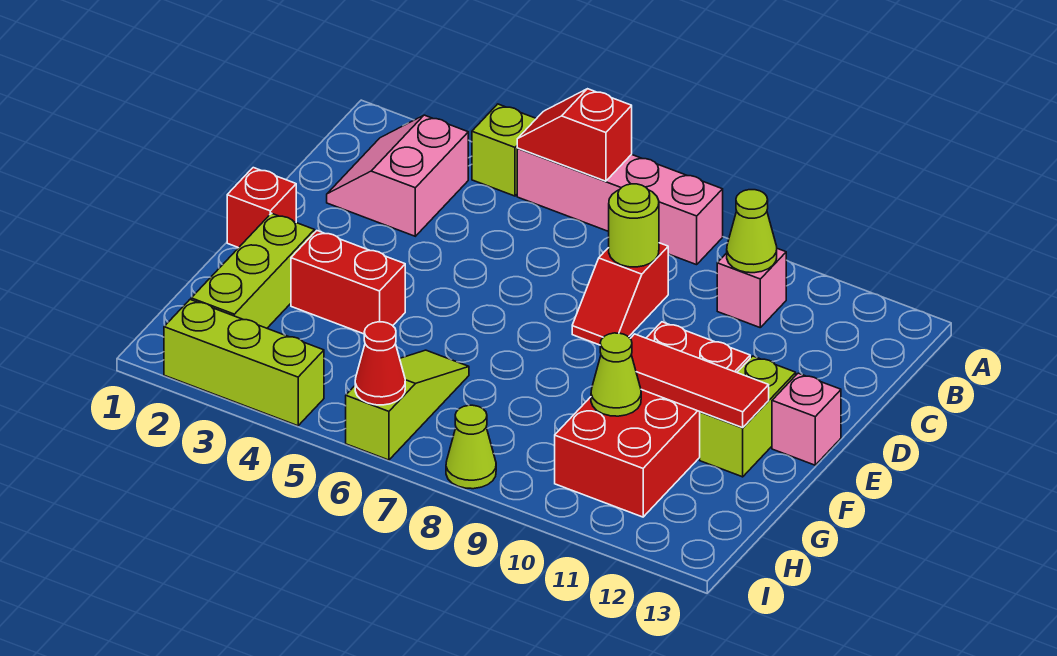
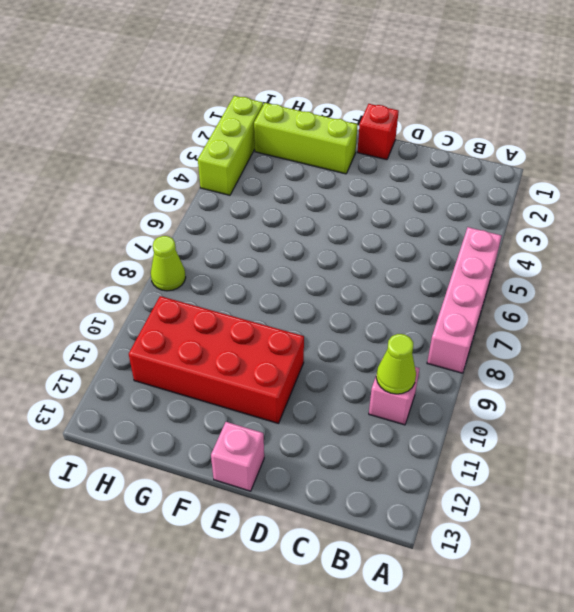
none -> lime 1x1 brick [472,104,536,196]
none -> pink 2x2 slope [327,115,468,236]
none -> red 1x2 slope [572,243,668,345]

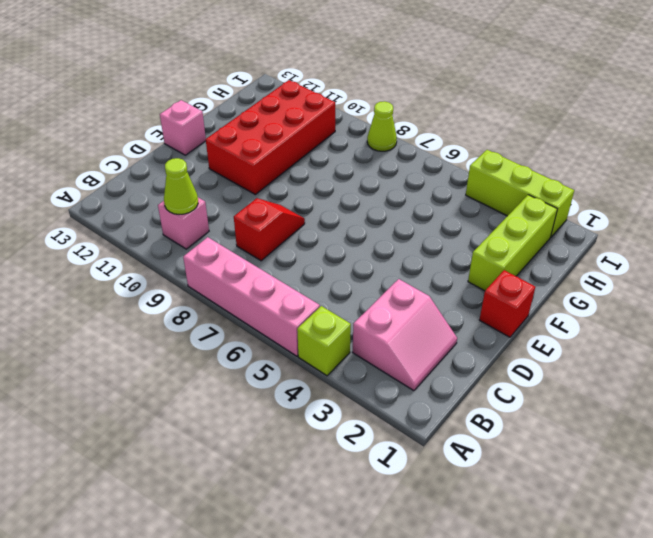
none -> lime 1x2 brick [700,356,796,477]
none -> red 1x2 brick [291,231,405,334]
none -> lime 1x3 slope [346,350,469,460]

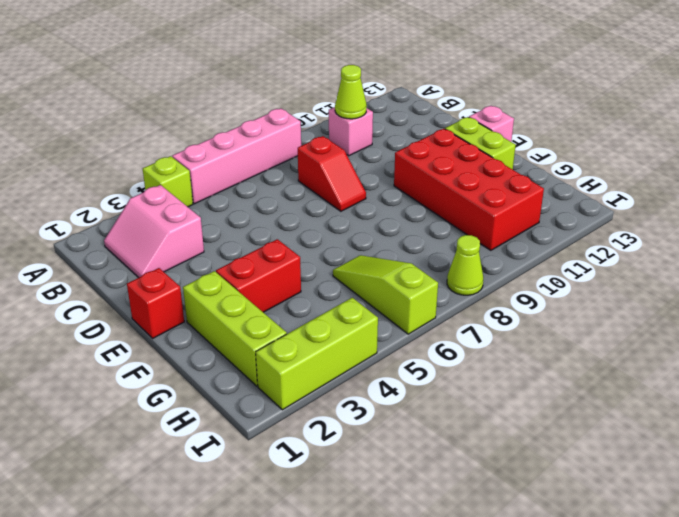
none -> red 1x2 slope [517,89,632,181]
none -> lime 1x1 round brick [609,184,659,267]
none -> red 1x3 tile [630,334,769,428]

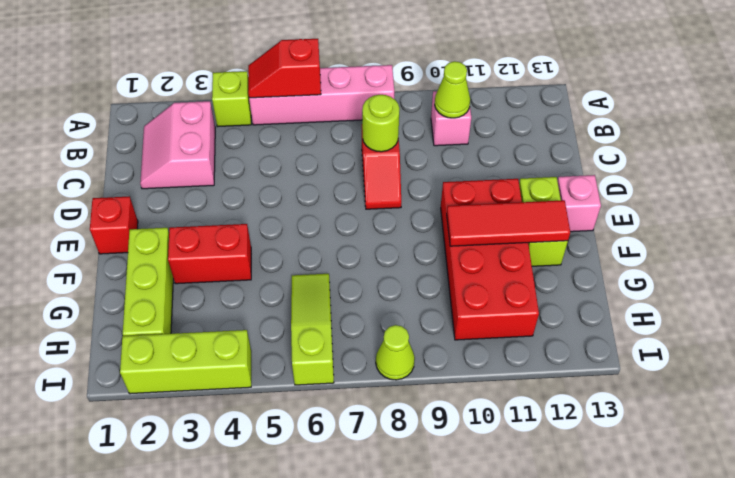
none -> lime 1x1 cone [591,333,641,416]
none -> red 1x1 cone [355,322,405,405]

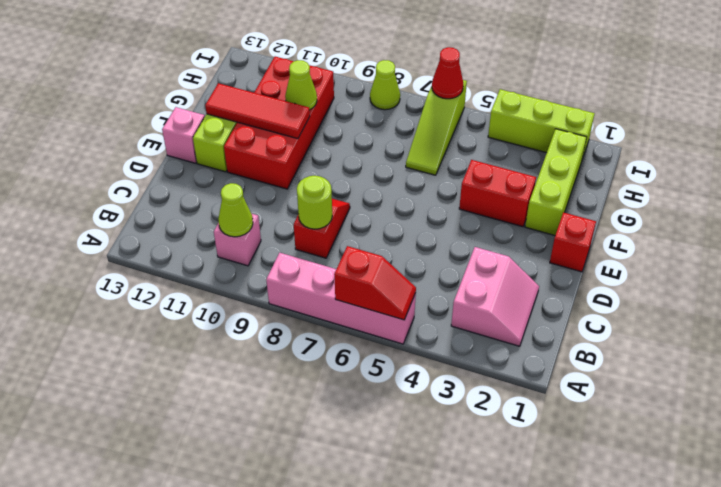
none -> lime 1x1 brick [472,104,536,196]

